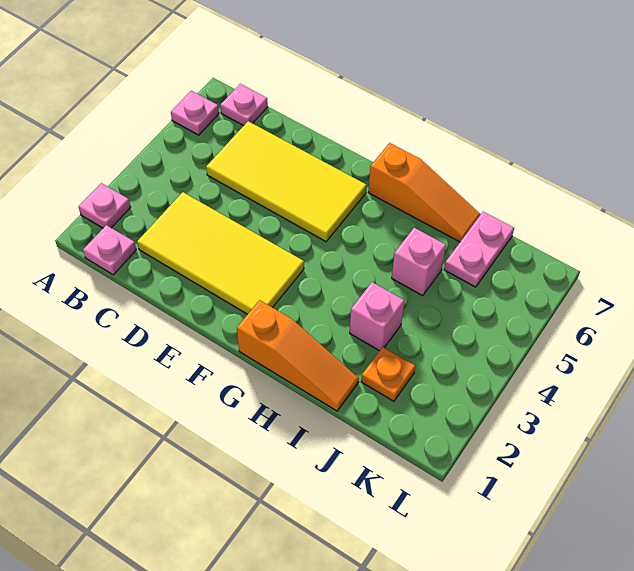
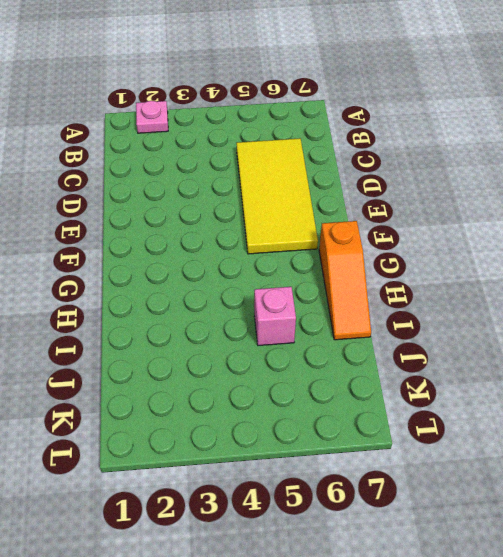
none -> pink 1x1 plate [171,91,219,135]
none -> pink 1x1 plate [83,225,136,275]
none -> pink 1x1 plate [220,84,268,126]

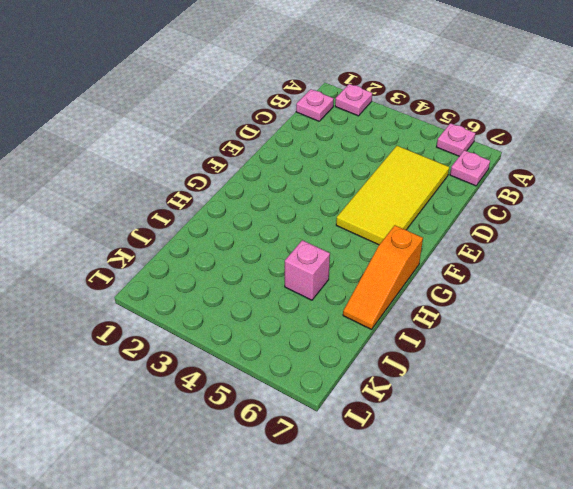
none -> yellow 2x4 tile [137,192,304,314]
none -> orange 1x3 slope [237,300,359,411]
none -> pink 1x1 brick [350,282,404,351]

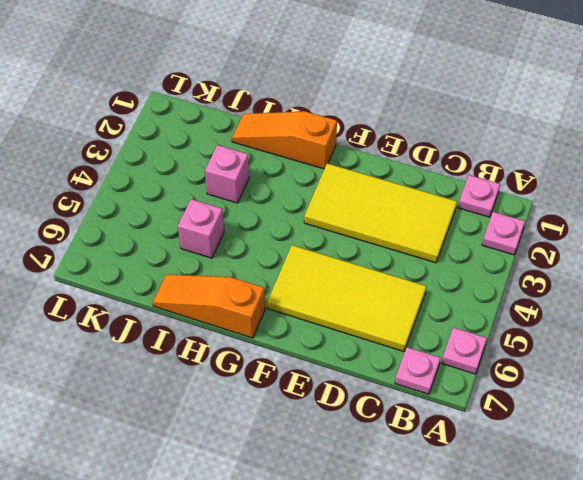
none -> orange 1x1 plate [361,347,415,401]
none -> pink 1x2 plate [444,212,514,287]

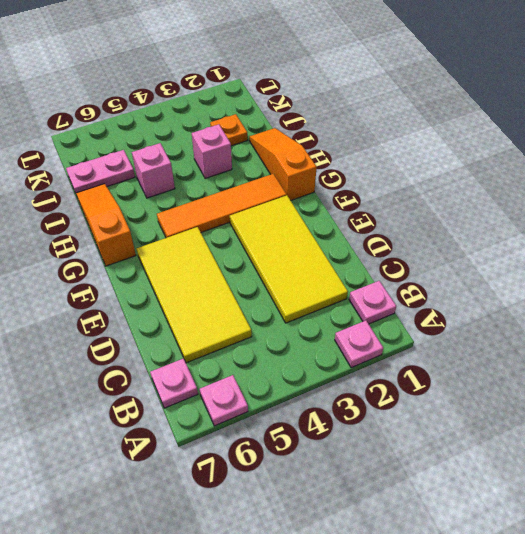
orange 1x4 tile [157,174,287,238] -> none

